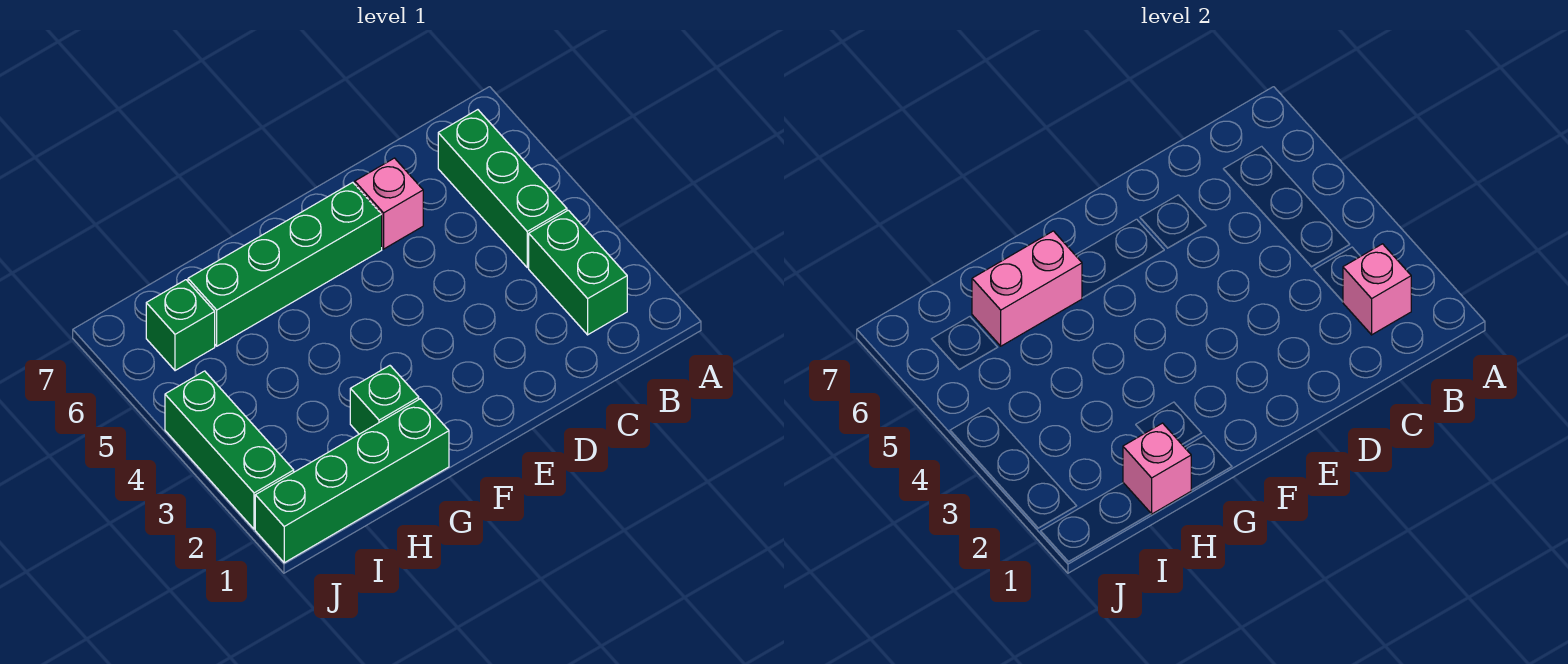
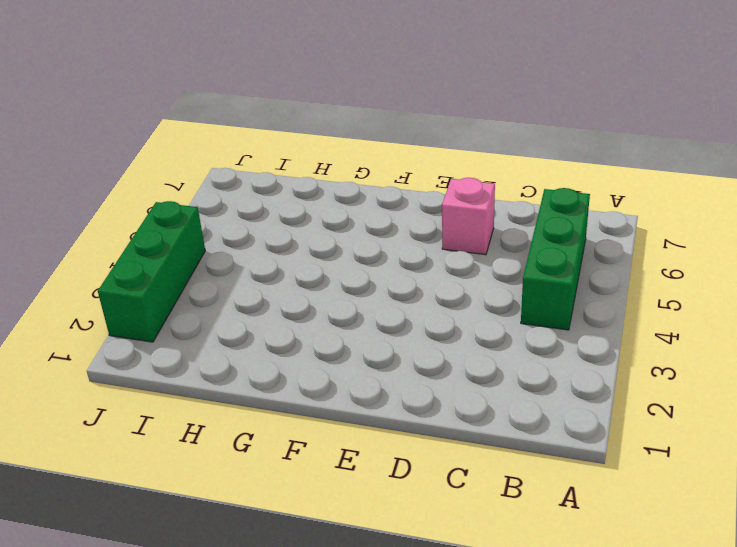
none -> green 1x2 brick [529,210,627,335]
none -> green 1x4 brick [188,182,382,346]

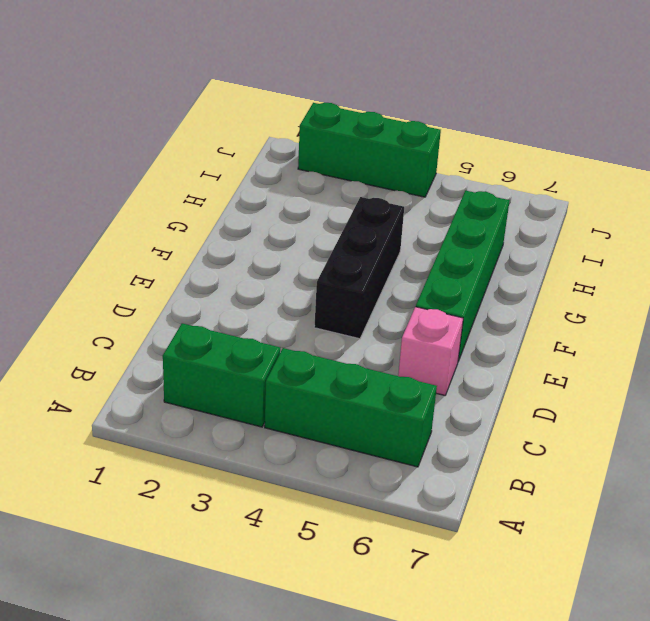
black 1x3 brick [314,197,404,339] -> none
none -> green 1x4 brick [255,399,449,563]
none -> green 1x1 brick [350,366,419,434]

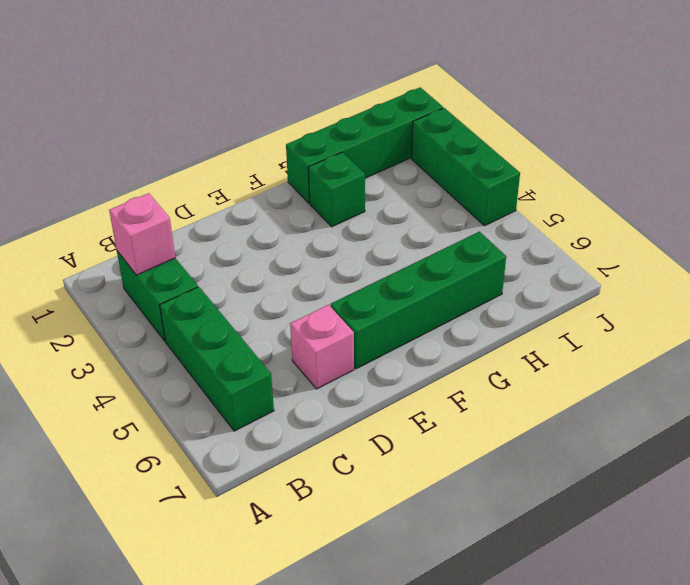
none -> green 1x1 brick [146,280,215,371]
none -> pink 1x2 brick [972,231,1082,346]

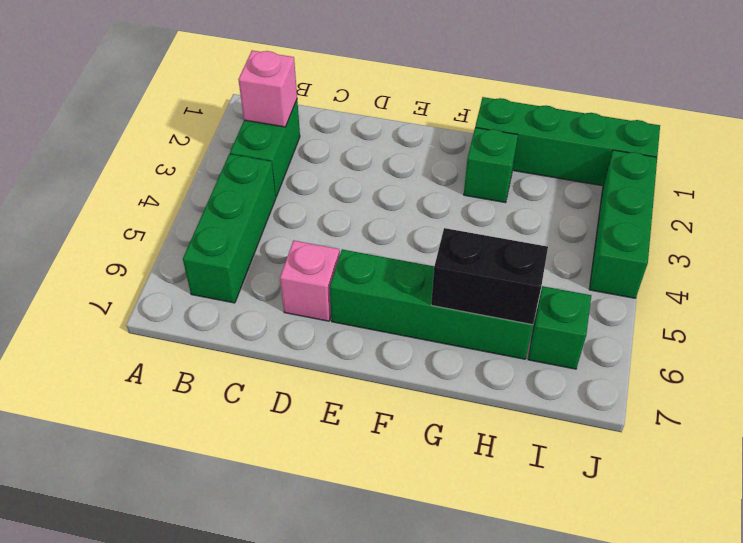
black 1x2 brick [431,228,548,325] -> pink 1x2 brick [972,231,1082,346]
none -> pink 1x1 brick [1123,423,1191,514]

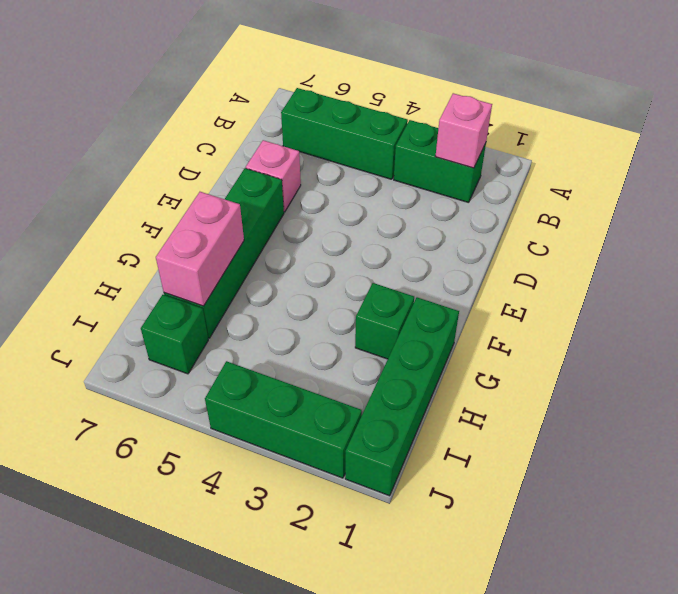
none -> pink 1x1 brick [1123,423,1191,514]

